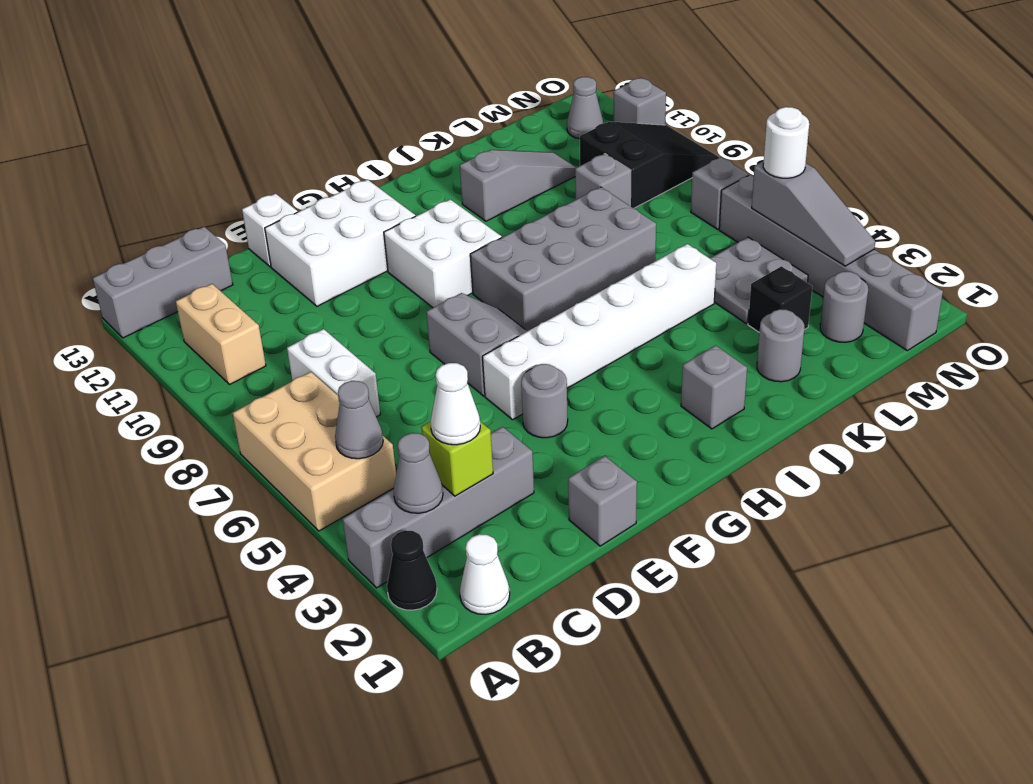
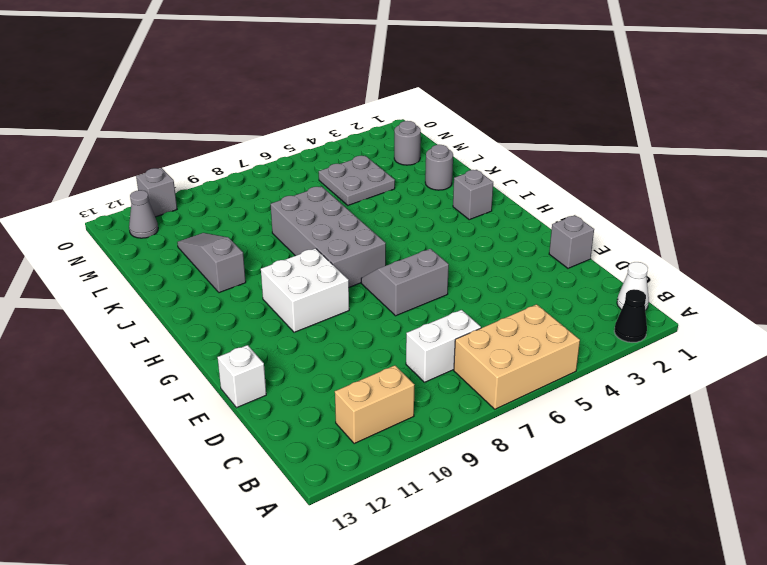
none -> grey 1x4 brick [343,427,534,588]
none -> grey 1x3 brick [93,227,233,338]
none -> white 2x3 brick [265,180,415,306]
none -> grey 1x1 round brick [521,364,568,438]

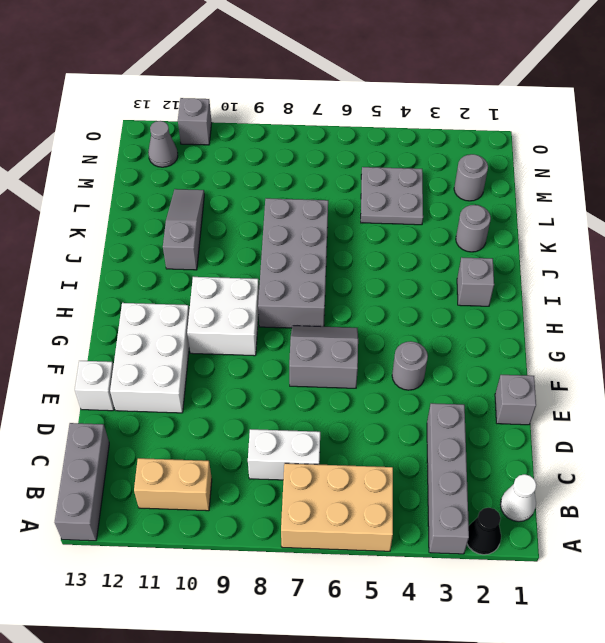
none -> white 1x6 brick [483,244,716,420]
none -> black 1x1 brick [748,266,812,333]
none -> grey 1x1 brick [575,154,631,206]
none -> black 2x3 slope [580,122,719,208]

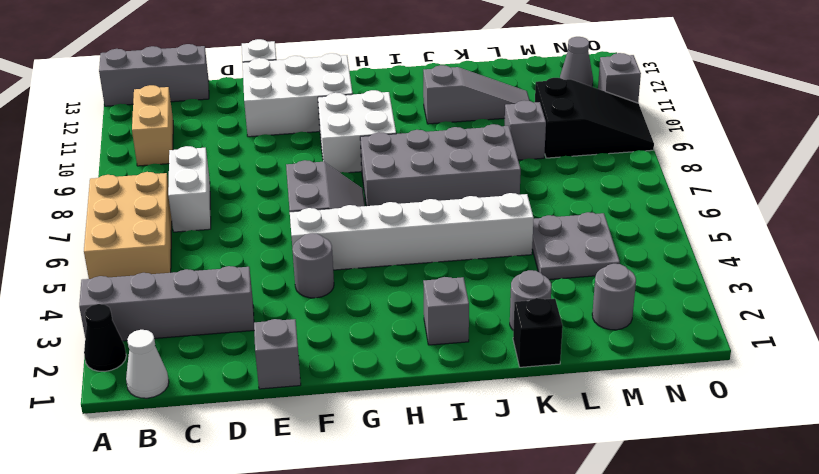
black 1x1 brick [513,298,563,367] -> black 1x1 brick moved to [748,266,812,333]
none -> grey 1x6 brick [719,175,943,351]
none -> grey 1x1 brick [691,157,749,229]
none -> grey 1x1 cone [393,433,443,513]
none -> grey 1x1 cone [335,381,383,459]

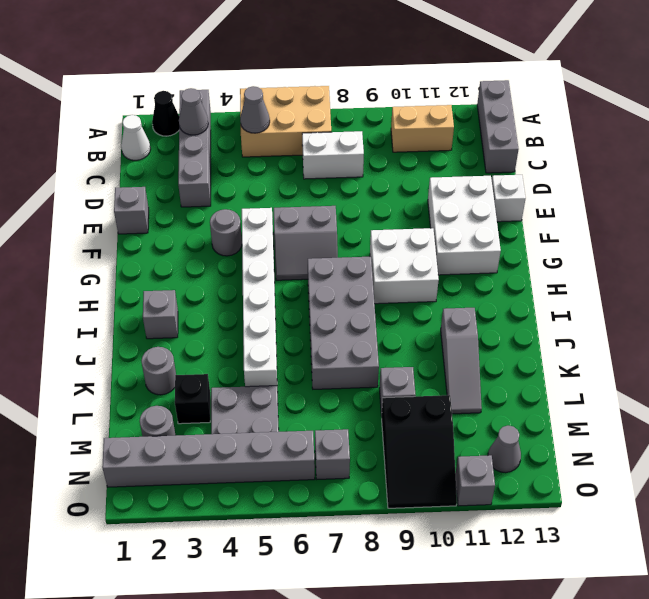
none -> lime 1x1 brick [421,422,493,496]
none -> grey 1x3 slope [752,161,875,266]
none -> white 1x1 cone [430,363,480,445]
none -> white 1x1 round brick [763,107,809,178]

